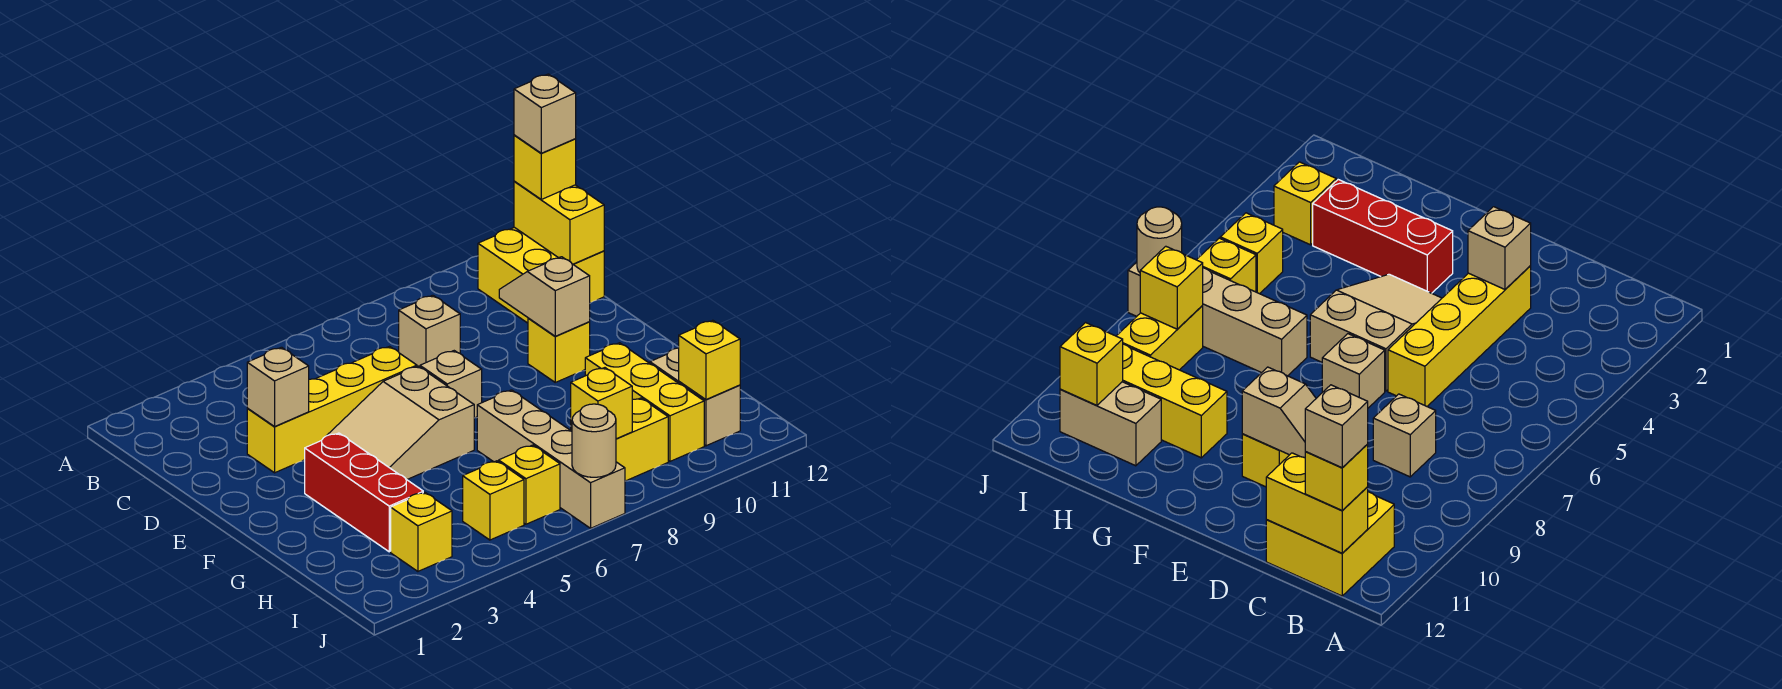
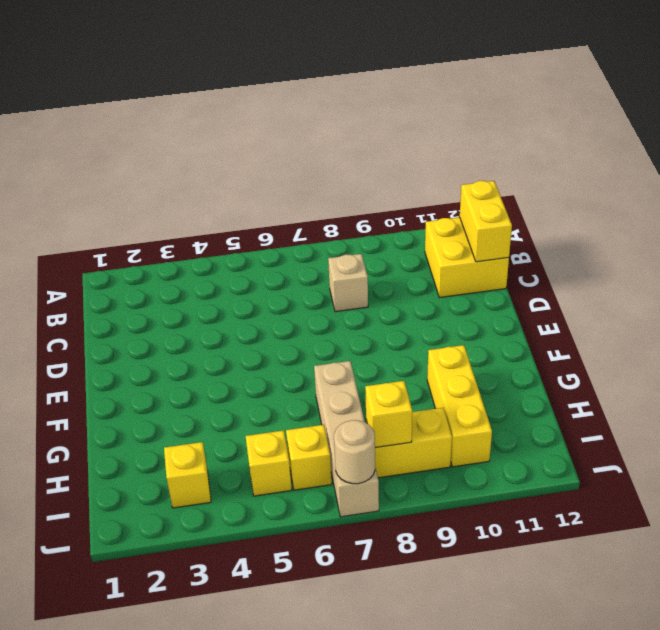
none -> yellow 1x4 brick [247,347,417,473]
none -> tan 2x3 slope [327,366,474,480]
none -> tan 1x1 brick [420,351,482,418]

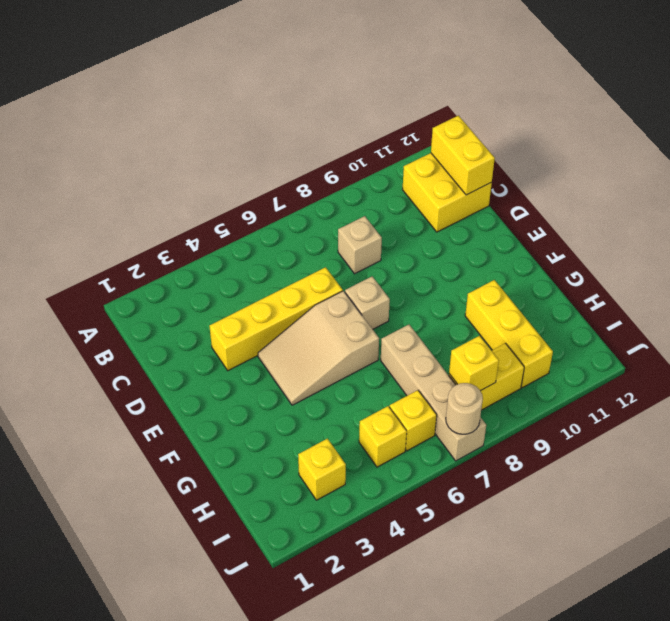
none -> yellow 1x1 brick [528,318,590,382]
none -> red 1x3 brick [305,433,423,552]
none -> tan 1x2 brick [650,348,740,446]

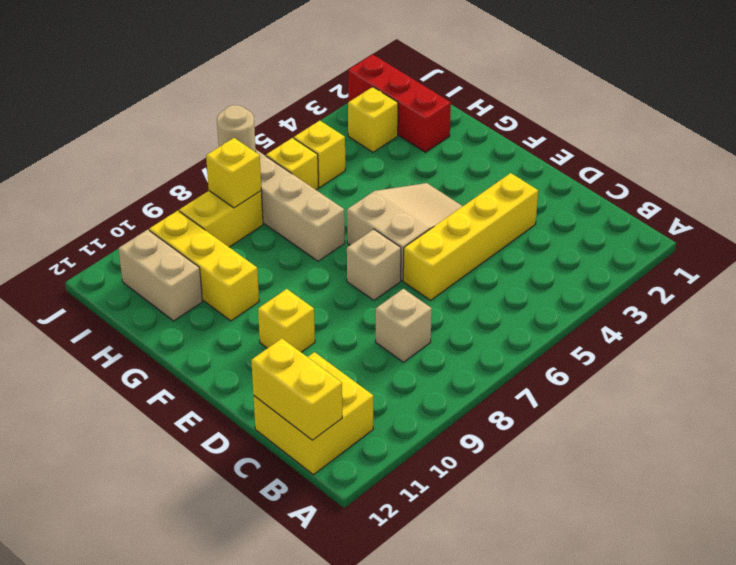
red 1x3 brick [348,54,451,152] -> red 1x3 brick moved to [305,433,423,552]
none -> tan 1x1 brick [247,347,309,427]
none -> tan 1x2 slope [499,257,590,336]
none -> yellow 1x1 brick [679,320,740,400]

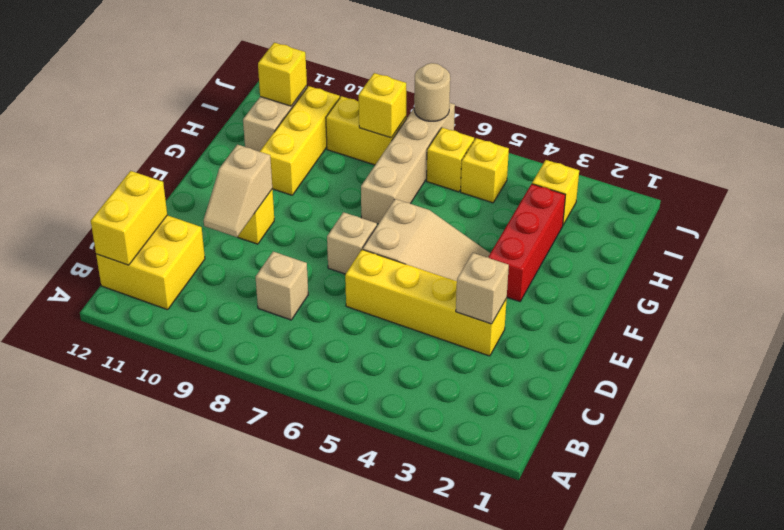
none -> yellow 1x1 brick [514,135,576,199]
none -> tan 1x1 brick [514,74,576,153]

